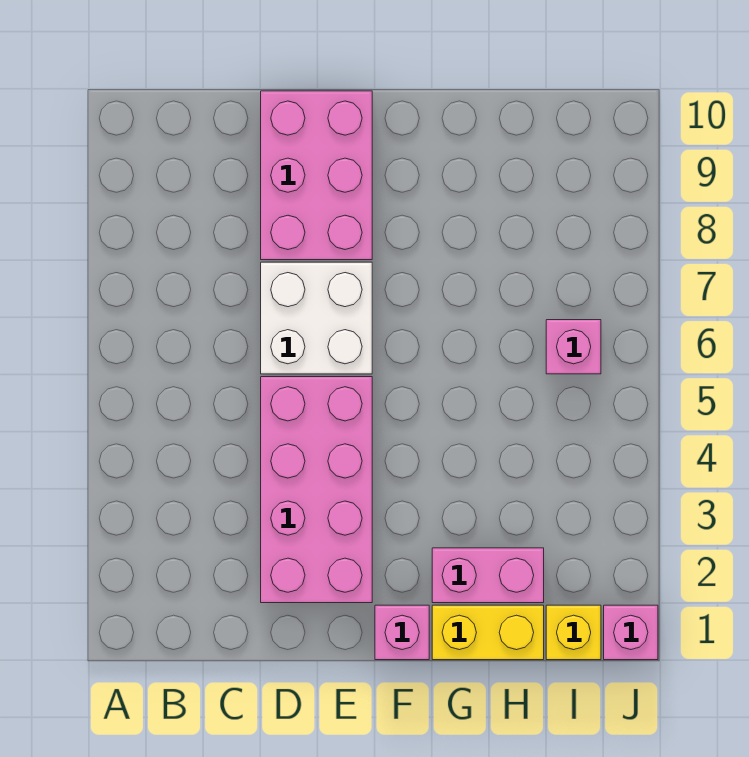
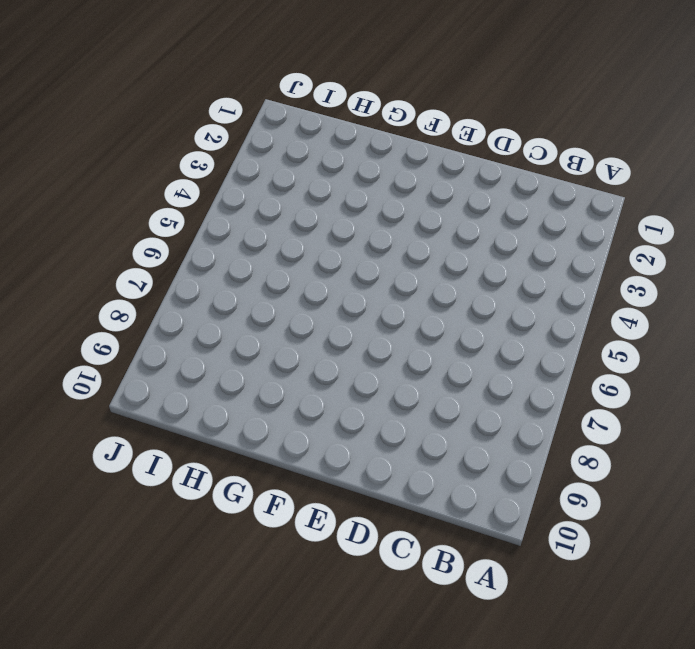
none -> pink 2x4 brick [261,377,372,603]
none -> white 2x2 brick [261,262,372,374]

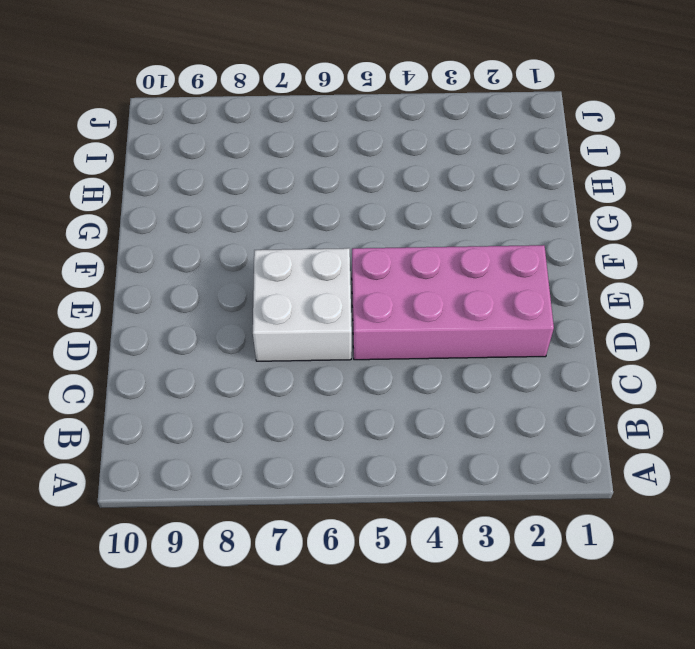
none -> pink 2x3 brick [261,91,372,260]
none -> pink 1x1 brick [375,605,429,660]

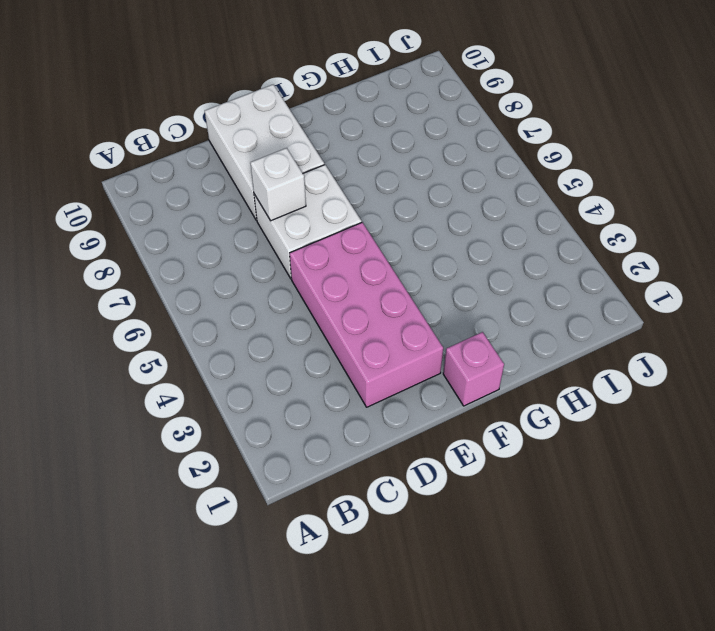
white 1x1 brick [250,148,306,221] -> none
white 2x3 brick [205,85,325,221] -> pink 2x3 brick [261,91,372,260]
none -> yellow 1x2 brick [432,605,544,660]
none -> pink 1x2 brick [432,548,544,603]

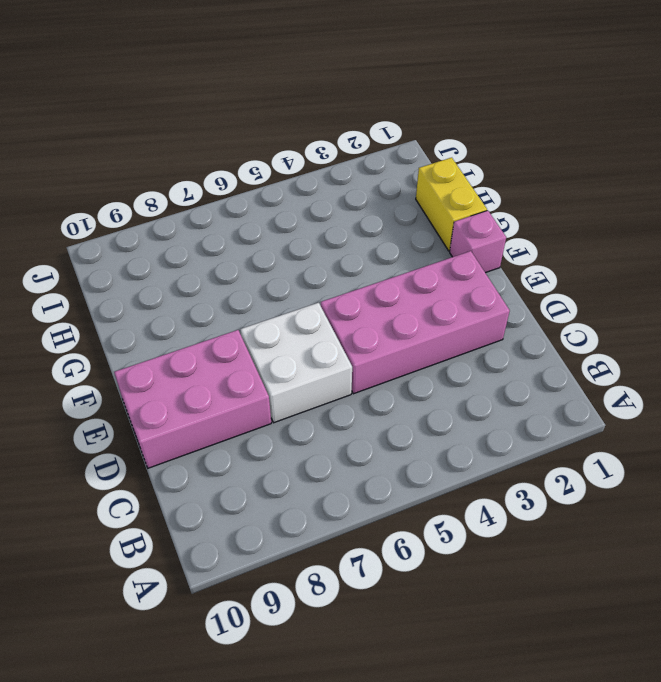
none -> pink 1x2 brick [432,548,544,603]
none -> yellow 1x1 brick [546,605,601,660]

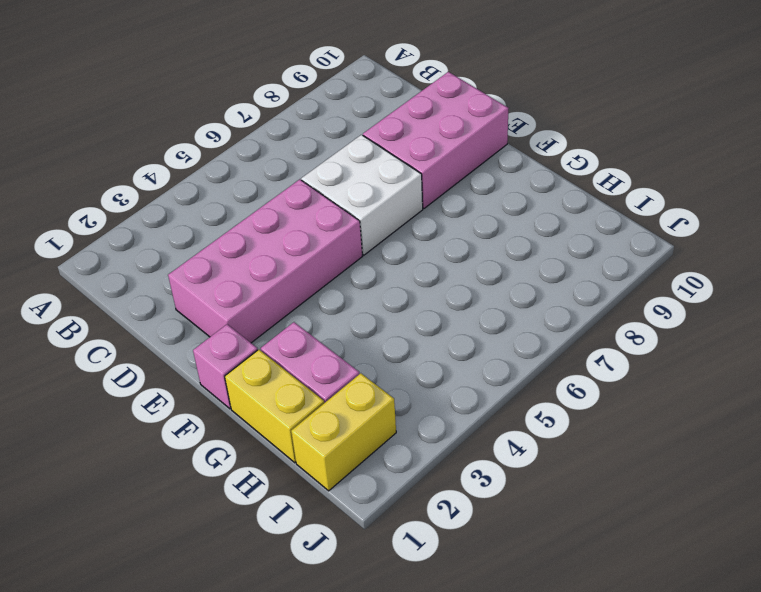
yellow 1x2 brick [291,373,396,491] -> yellow 1x1 brick [546,605,601,660]
none -> pink 1x1 brick [546,320,601,374]
none -> pink 1x1 brick [604,605,658,660]

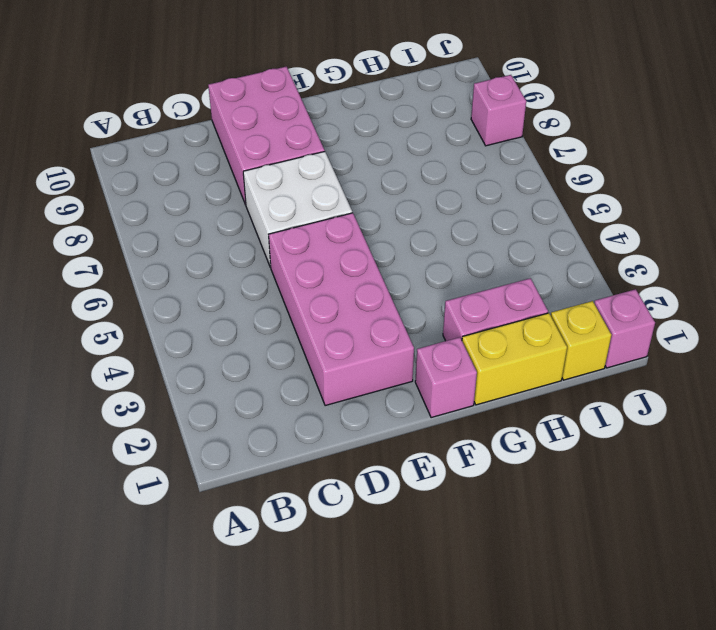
pink 1x1 brick [471,75,526,146] -> pink 1x1 brick moved to [546,320,601,374]

